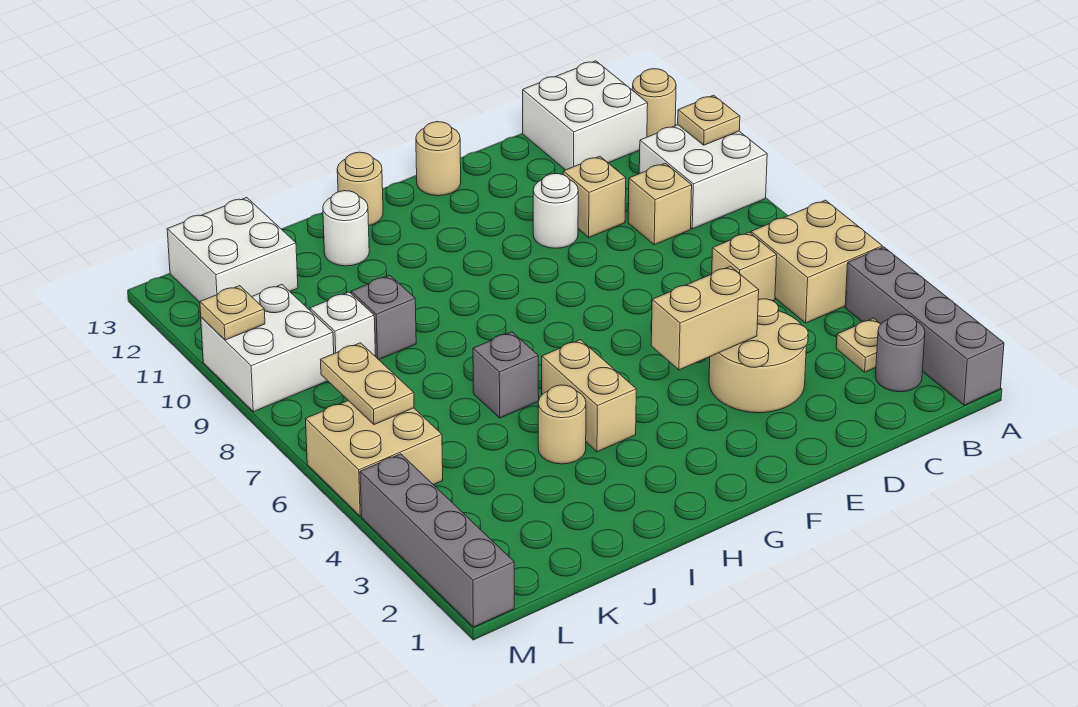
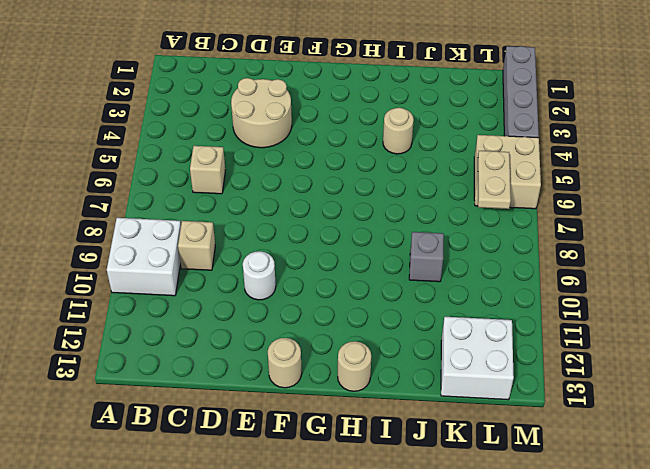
none -> grey 1x4 brick [845,247,1004,405]
none -> tan 2x2 brick [751,200,882,323]
none -> tan 1x1 round brick [632,69,676,137]

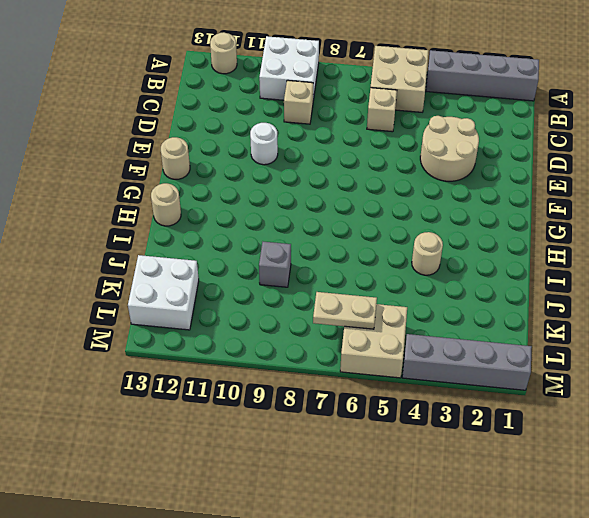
none -> grey 1x1 round brick [875,314,925,392]
none -> tan 1x1 plate [836,318,881,372]
none -> white 2x2 brick [523,61,648,170]

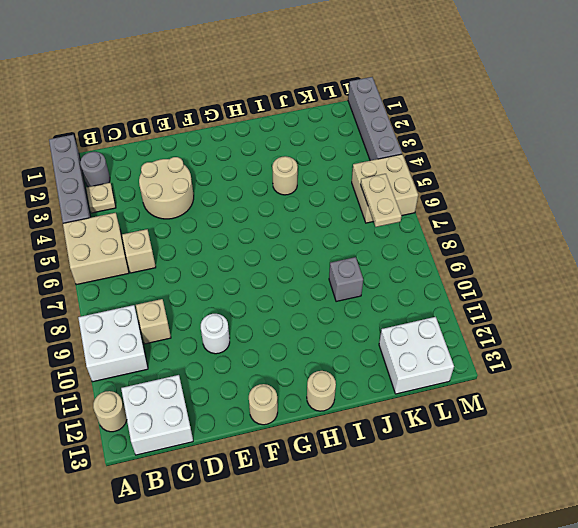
none -> tan 1x1 brick [563,156,626,237]
none -> tan 1x2 brick [542,340,636,452]
none -> grey 1x1 brick [473,332,539,418]

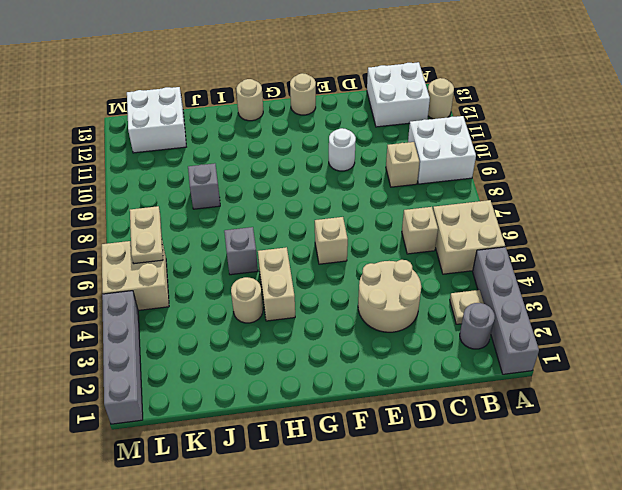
tan 1x1 brick [315,217,348,264] -> tan 1x1 brick moved to [563,156,626,237]
none -> white 1x1 round brick [323,191,369,266]
none -> white 1x1 brick [310,292,376,357]
none -> white 2x2 brick [201,285,334,412]

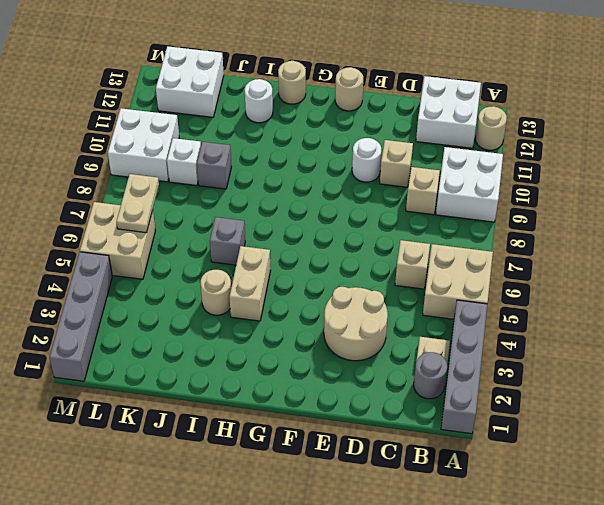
none -> tan 1x1 plate [678,95,740,145]
none -> tan 1x2 brick [651,266,759,370]
none -> tan 1x1 plate [200,286,265,340]

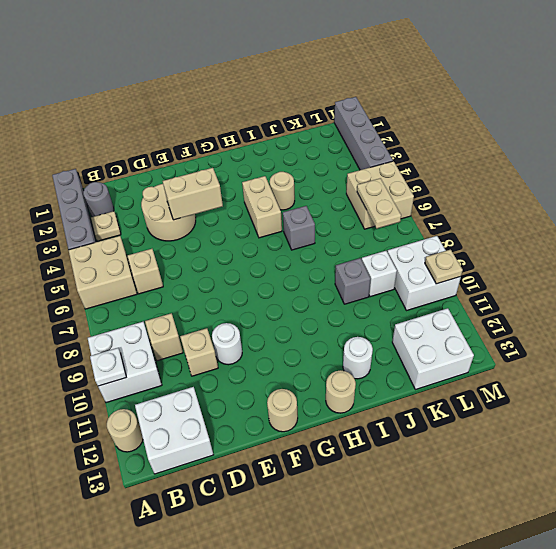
white 1x1 plate [90,348,126,386] -> tan 1x1 plate [678,95,740,145]

